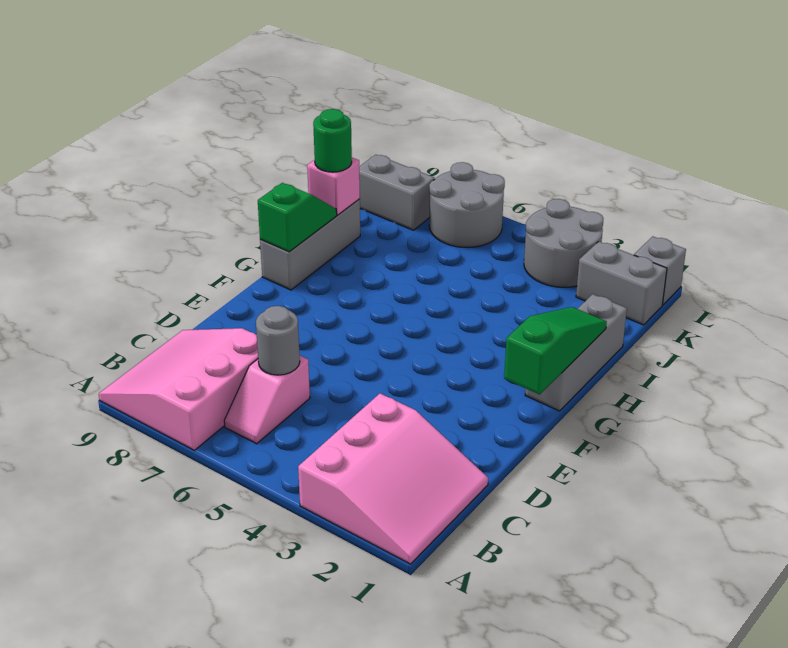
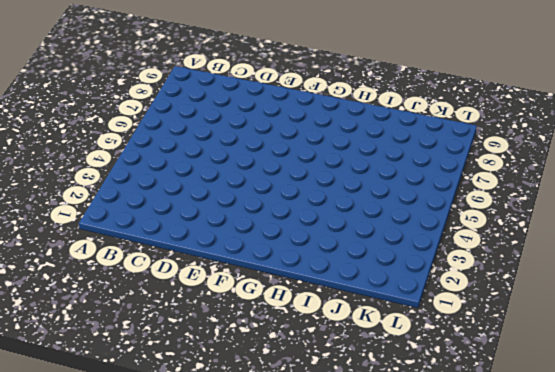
none -> pink 3x3 slope [298,393,488,564]
none -> pink 3x3 slope [99,328,258,450]
none -> pink 1x2 slope [224,356,310,444]

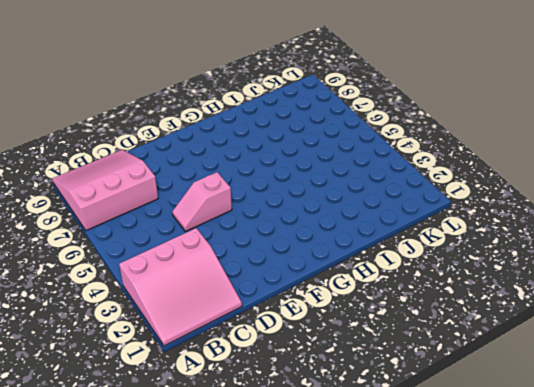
pink 1x2 slope [172,172,232,231] -> pink 1x2 slope moved to [224,356,310,444]
none -> grey 1x3 brick [525,294,627,411]
none -> grey 1x3 brick [260,199,360,290]
none -> grey 1x2 brick [576,242,667,325]

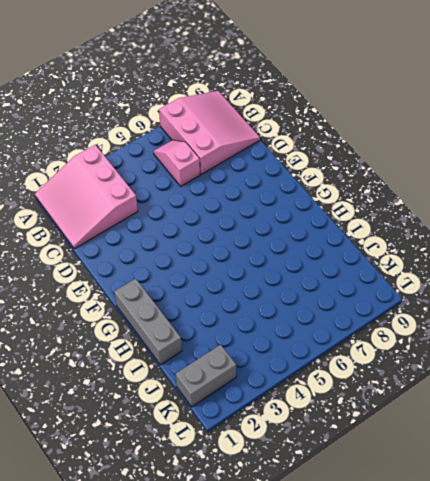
none -> grey 1x3 brick [260,199,360,290]
none -> grey 2x2 round brick [524,199,603,287]
none -> grey 2x2 round brick [429,162,505,248]

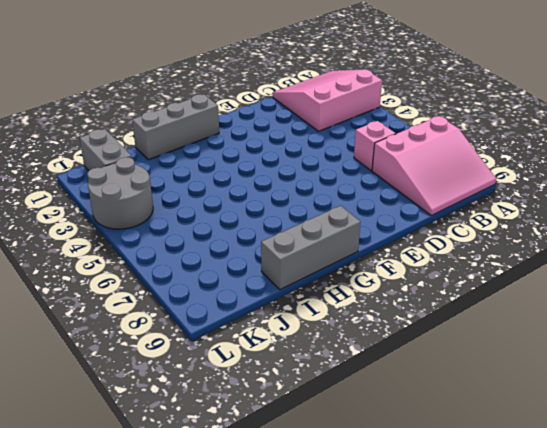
none -> grey 2x2 round brick [429,162,505,248]
none -> grey 1x2 brick [359,155,435,230]
none -> grey 1x1 brick [634,236,686,305]

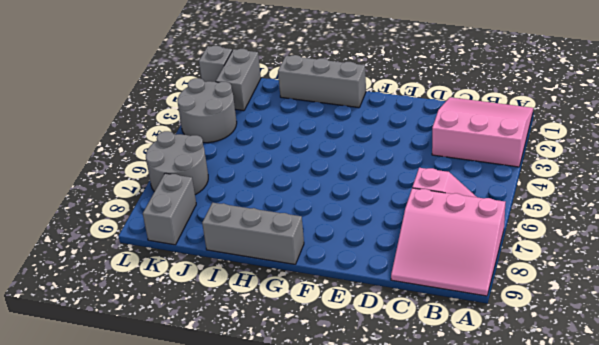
none -> grey 1x1 round brick [256,306,300,375]
none -> green 1x3 slope [504,307,607,395]
none -> green 1x2 slope [258,183,337,252]

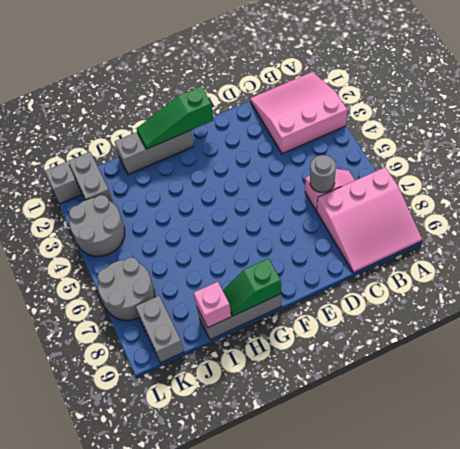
none -> green 1x1 round brick [313,109,352,172]

